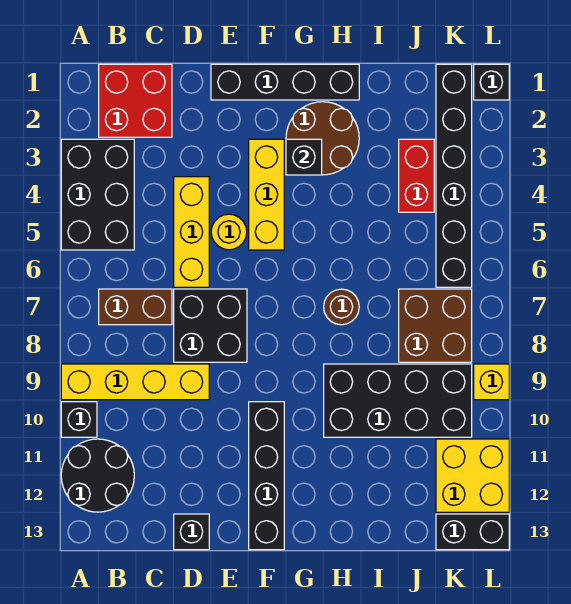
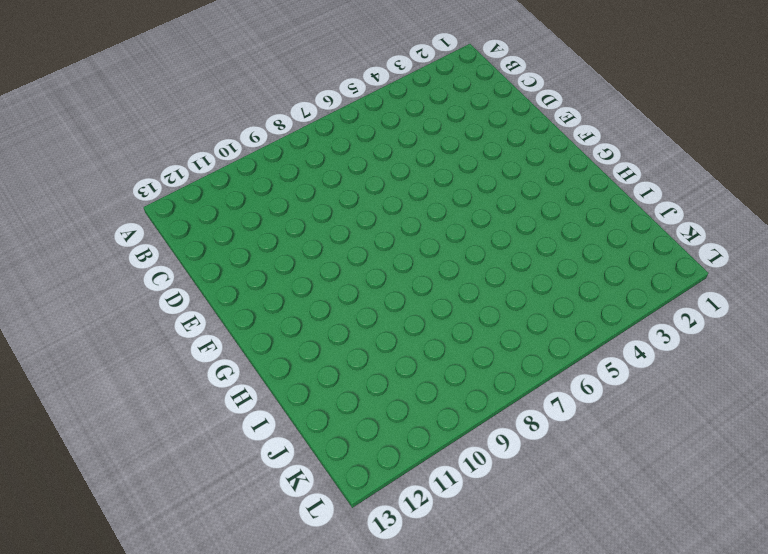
none -> black 2x3 brick [61,139,134,250]
none -> yellow 1x4 brick [61,364,209,400]
none -> black 1x1 brick [61,402,97,437]

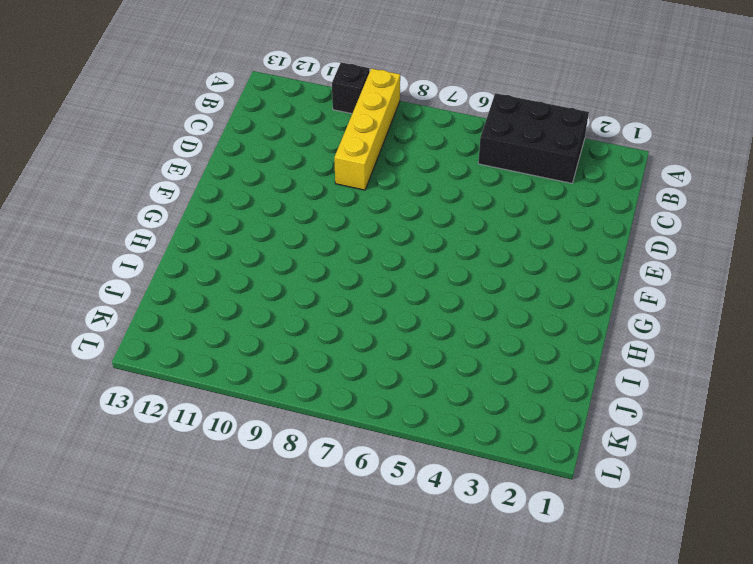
none -> black 2x2 round brick [61,439,134,512]
none -> red 2x2 brick [99,64,172,137]
none -> brown 1x2 brick [99,289,172,325]

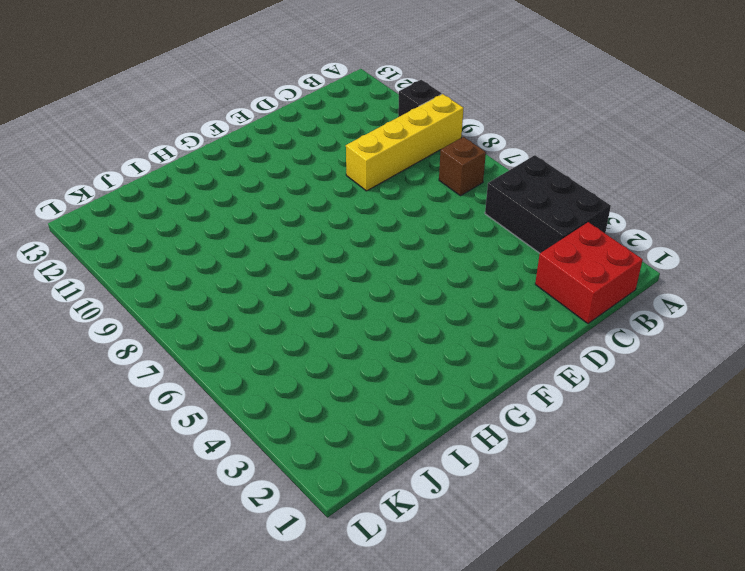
brown 1x1 brick [439,137,486,196] -> brown 1x2 brick [99,289,172,325]
none -> black 2x2 round brick [61,439,134,512]
none -> yellow 1x3 brick [174,177,209,287]
none -> black 2x2 brick [174,289,247,362]

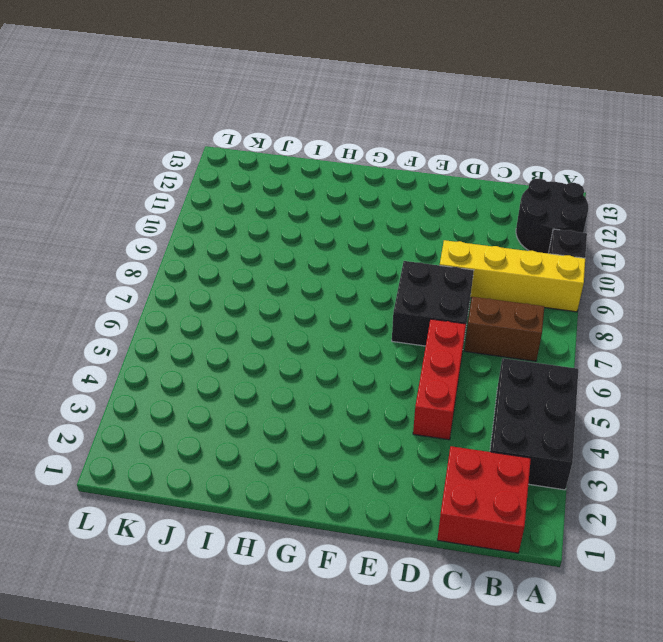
red 1x3 brick [413,319,466,440] -> yellow 1x3 brick [174,177,209,287]
none -> black 1x1 brick [174,514,209,550]
none -> black 1x4 brick [211,64,359,100]
none -> yellow 1x1 round brick [211,214,247,250]

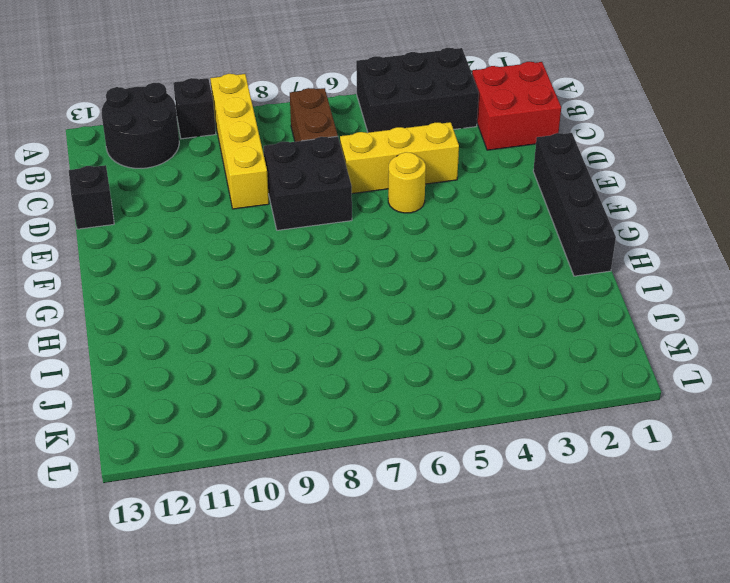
none -> yellow 1x3 brick [249,139,284,250]
none -> black 1x4 brick [249,402,284,550]
none -> brown 2x2 round brick [286,102,359,175]

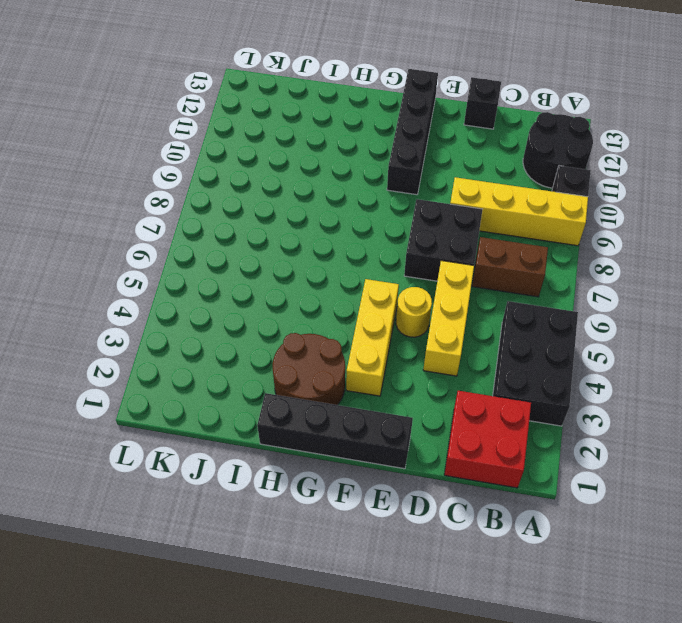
none -> brown 1x1 round brick [324,289,359,325]
none -> black 2x4 brick [324,364,472,437]
none -> red 1x2 brick [399,139,434,212]

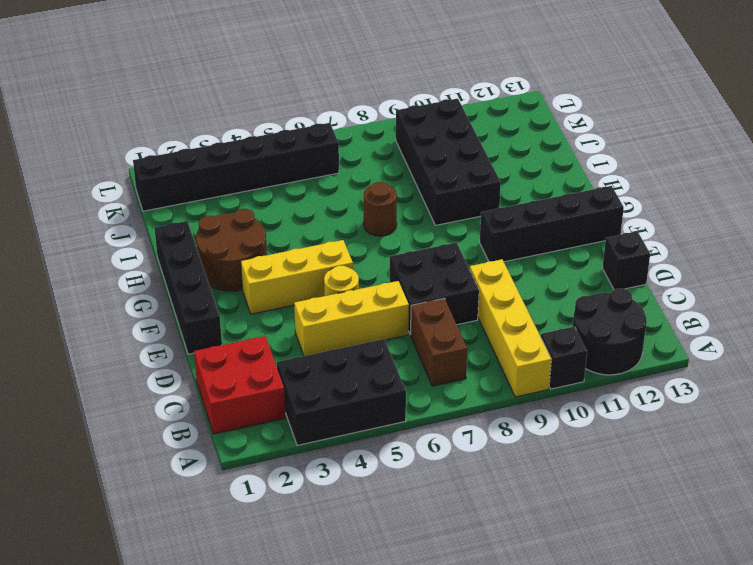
none -> red 1x2 brick [399,139,434,212]
none -> brown 2x2 brick [399,289,472,362]
none -> yellow 2x2 brick [436,439,509,512]

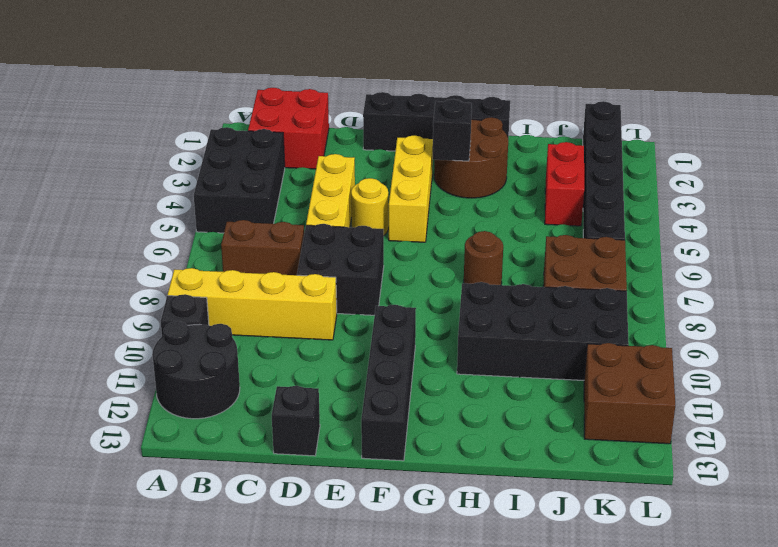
brown 2x2 brick [584,343,675,444] -> yellow 2x2 brick [436,439,509,512]
none -> black 1x2 brick [436,514,509,550]
none -> black 1x1 brick [474,64,509,100]
none -> yellow 1x1 brick [474,364,509,400]

